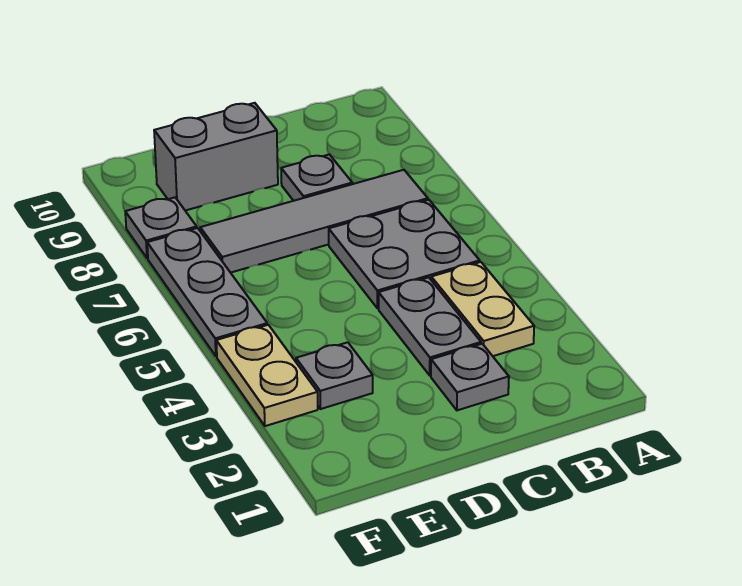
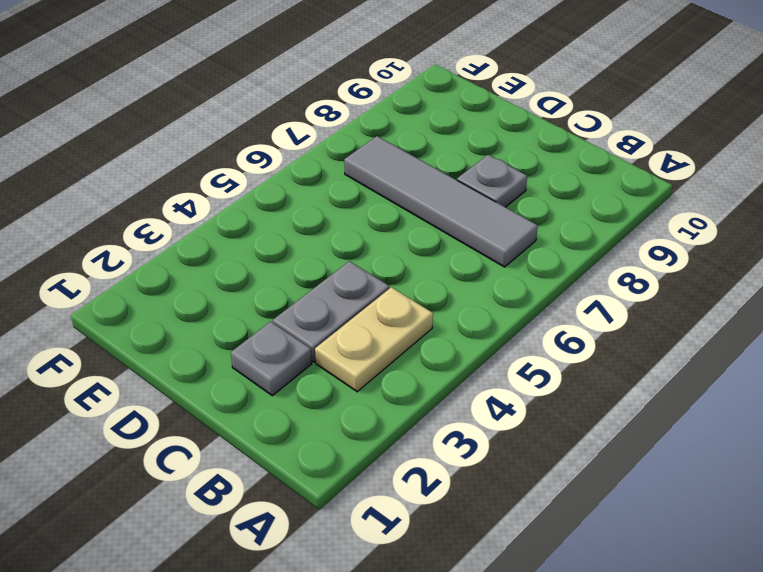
none -> grey 2x2 plate [329,200,480,308]
none -> grey 1x2 brick [154,103,278,211]

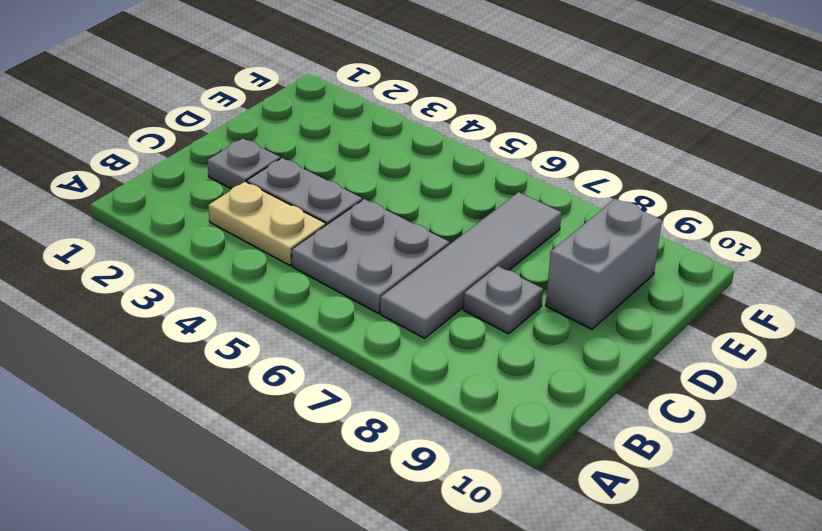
none -> grey 1x1 plate [296,342,373,409]
none -> tan 1x2 plate [216,325,318,426]

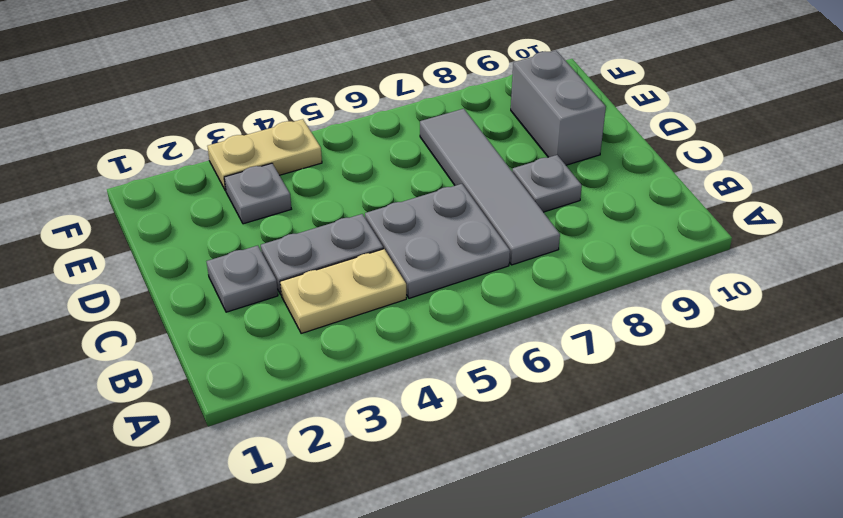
none -> grey 1x3 plate [147,228,267,356]
none -> grey 1x1 plate [125,197,197,258]

